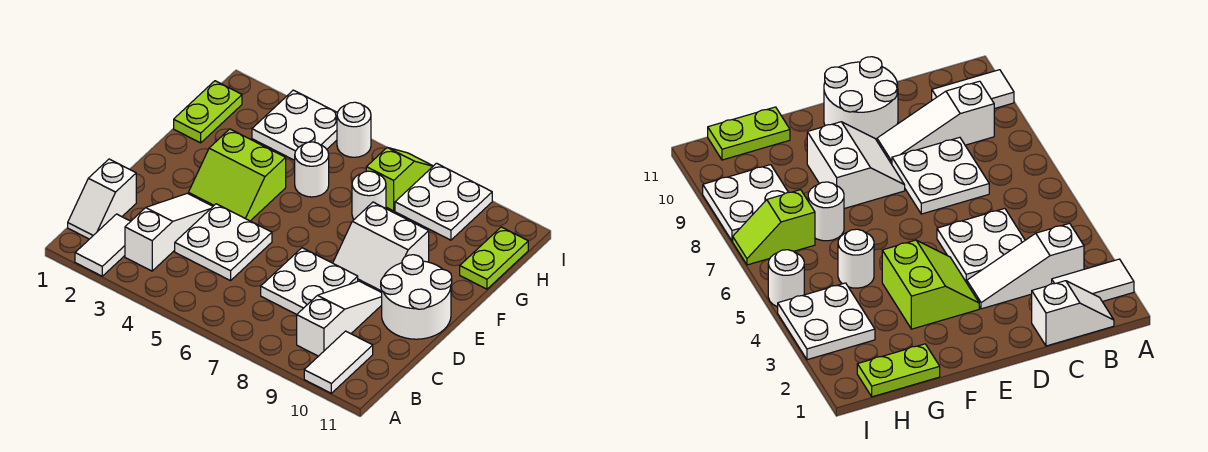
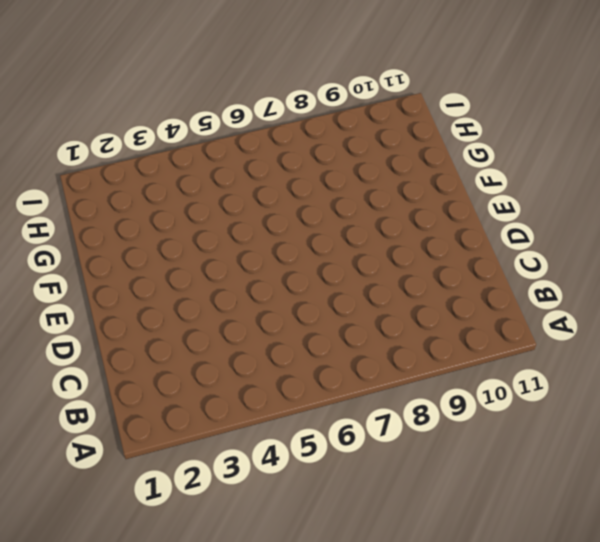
none -> white 1x2 tile [75,214,131,276]
none -> white 1x2 tile [304,331,373,393]
none -> white 1x2 slope [68,159,136,239]

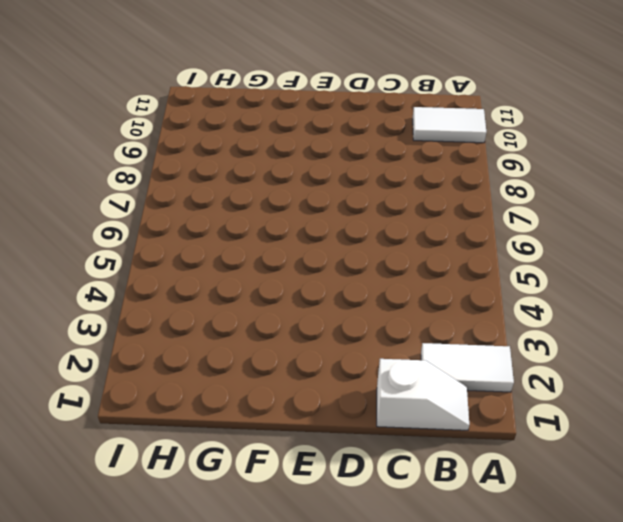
none -> white 1x3 slope [125,193,213,271]
none -> white 1x3 slope [297,281,382,356]
none -> white 2x2 plate [175,204,272,281]

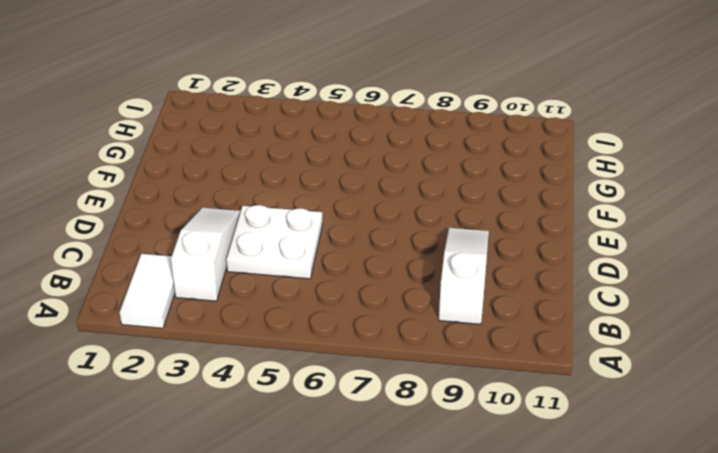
none -> white 1x2 tile [304,331,373,393]
none -> white 1x2 slope [68,159,136,239]
none -> white 2x2 plate [261,248,358,314]

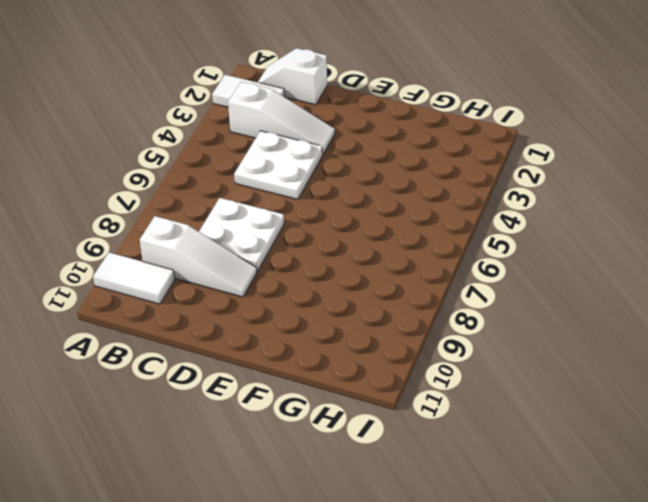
none -> white 2x2 round brick [381,255,452,339]
none -> lime 2x2 slope [188,129,286,221]
none -> white 2x2 slope [333,202,429,293]

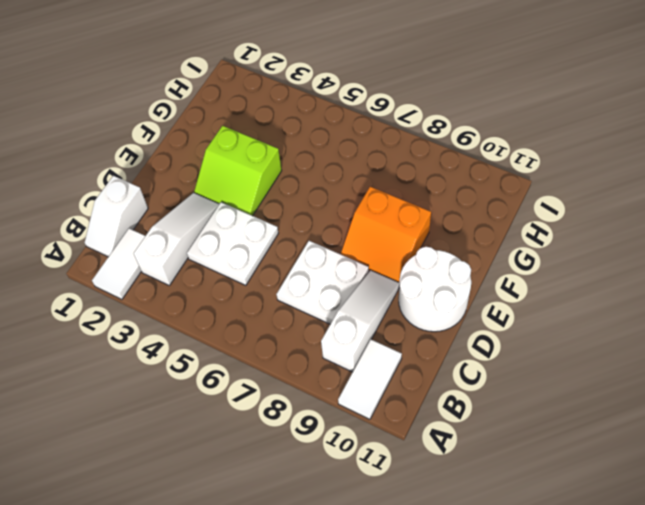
orange 2x2 slope [341,187,431,283] -> white 2x2 slope [333,202,429,293]
none -> lime 1x2 plate [174,81,242,143]
none -> white 1x1 round brick [295,142,329,197]
none -> white 1x1 round brick [352,171,386,219]

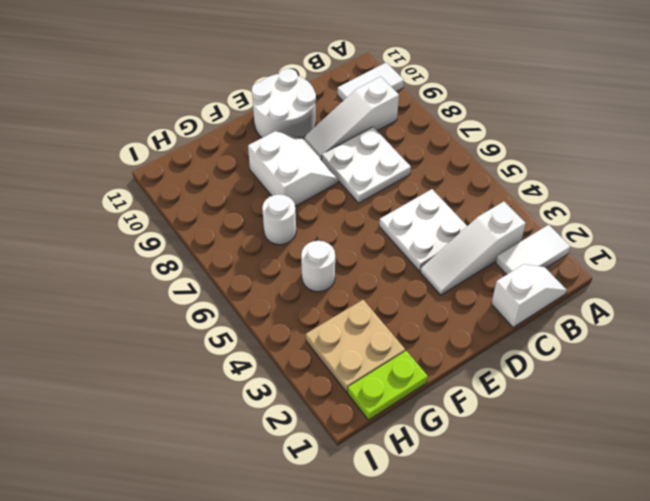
tan 2x2 plate [306,300,405,392] -> white 2x2 plate [252,90,338,160]
none -> lime 2x2 slope [188,129,286,221]
none -> lime 1x2 plate [460,227,528,289]
none -> lime 1x2 slope [366,148,433,211]

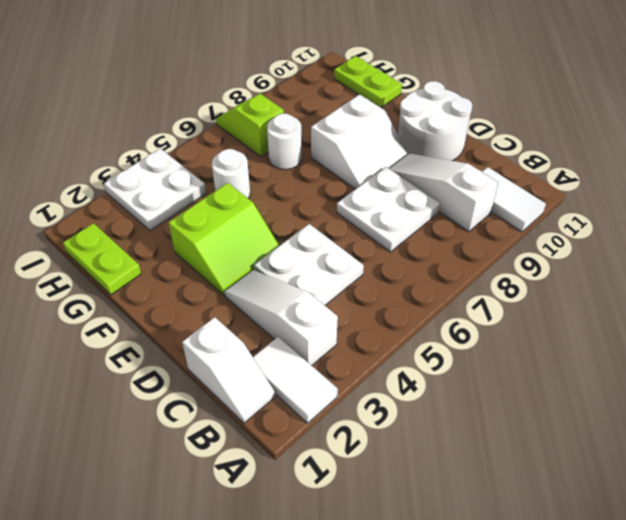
none -> white 2x2 plate [395,163,492,240]
none -> white 1x1 round brick [337,102,371,157]

